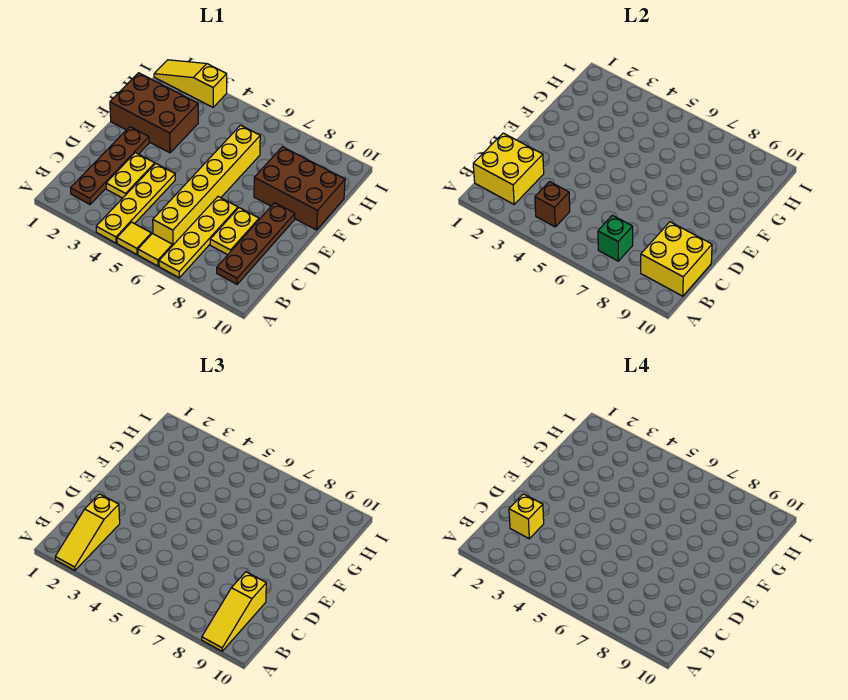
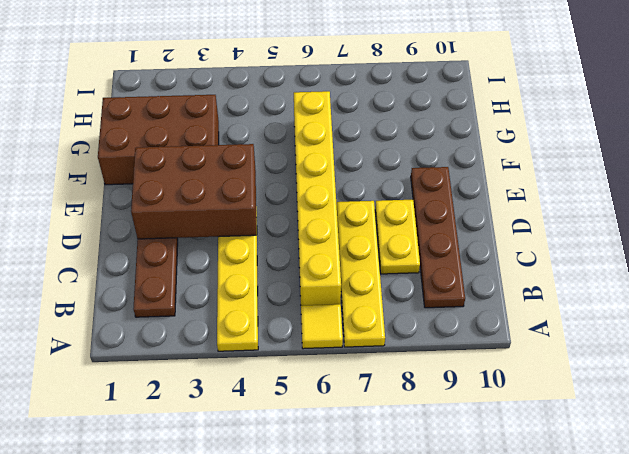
brown 2x3 brick [131,144,256,239] -> brown 2x3 brick moved to [254,147,345,230]
none -> yellow 1x1 tile [117,222,151,255]
none -> yellow 1x2 plate [106,153,155,198]
none -> yellow 1x3 slope [154,60,227,107]

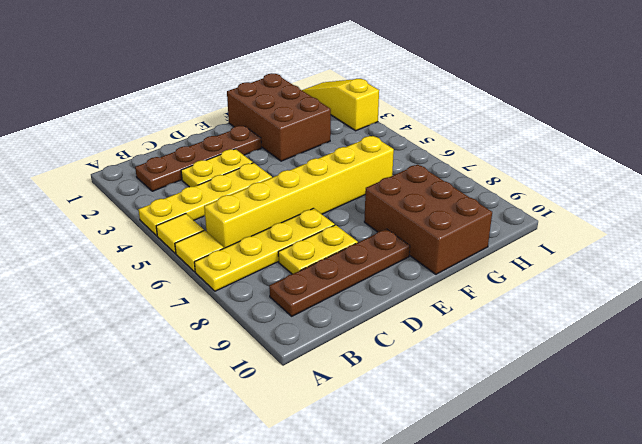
none -> yellow 2x2 brick [473,133,544,204]
none -> brown 1x1 brick [535,182,570,227]
none -> green 1x1 brick [598,215,633,261]

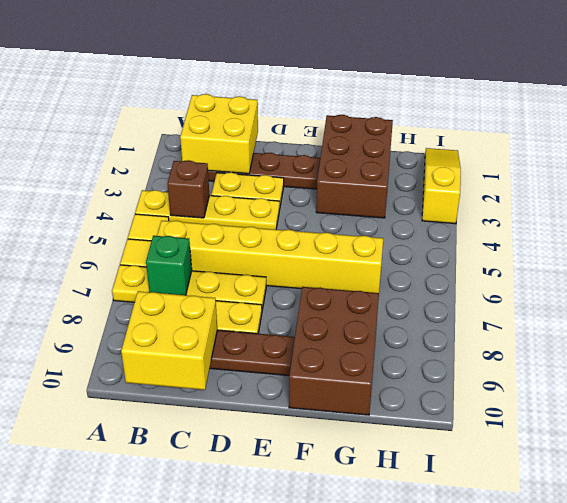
none -> yellow 1x3 slope [55,494,120,571]
none -> yellow 1x3 slope [202,572,266,651]
none -> yellow 1x1 brick [509,494,544,539]

